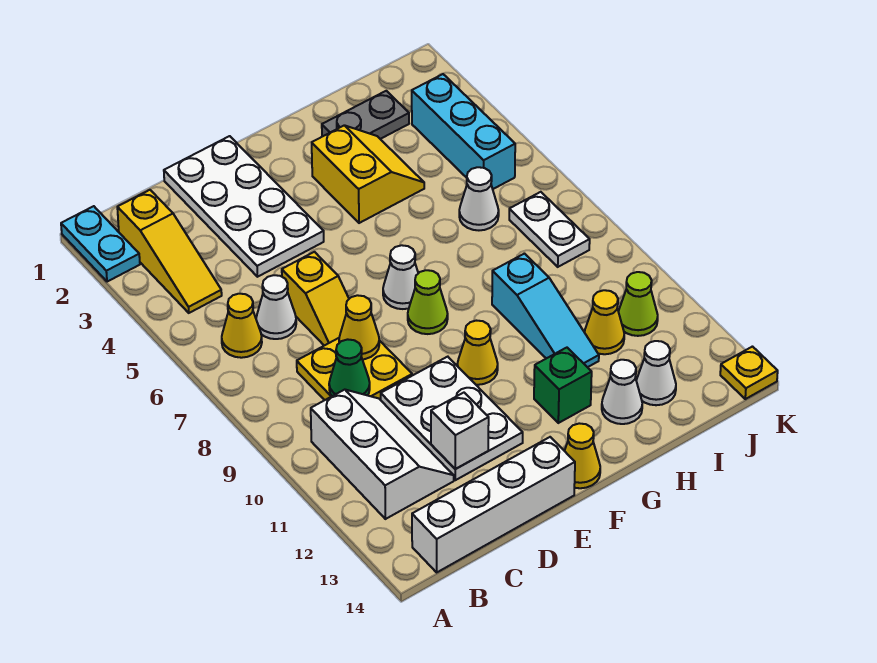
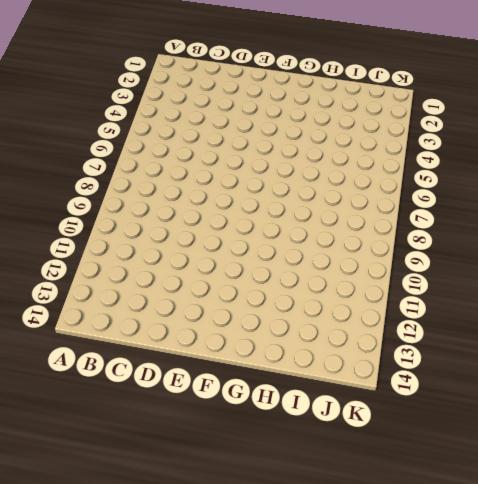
none -> cyan 1x2 plate [61,206,140,282]
none -> yellow 1x3 slope [117,190,222,313]
none -> yellow 1x1 cone [222,294,262,358]

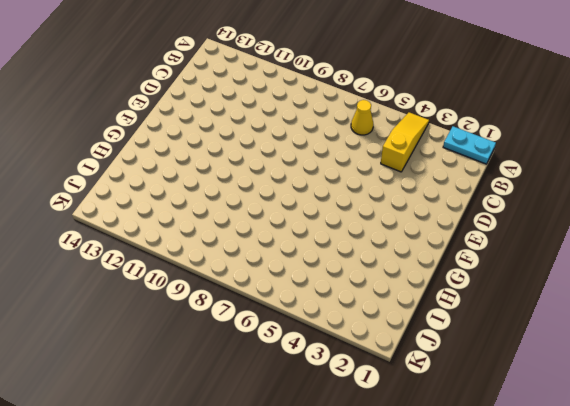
yellow 1x3 slope [381,112,429,172] -> yellow 1x3 slope turned to [117,190,222,313]
none -> white 2x3 slope [311,390,454,519]
none -> white 1x4 brick [412,437,575,572]
none -> white 1x1 cone [256,275,296,339]

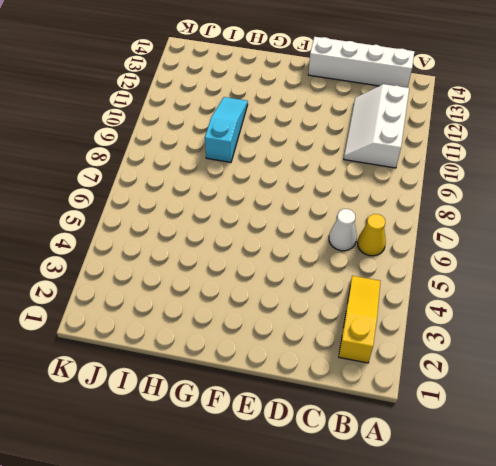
none -> cyan 1x2 plate [61,206,140,282]
none -> yellow 2x2 plate [297,338,412,400]
none -> white 2x4 plate [164,136,324,277]

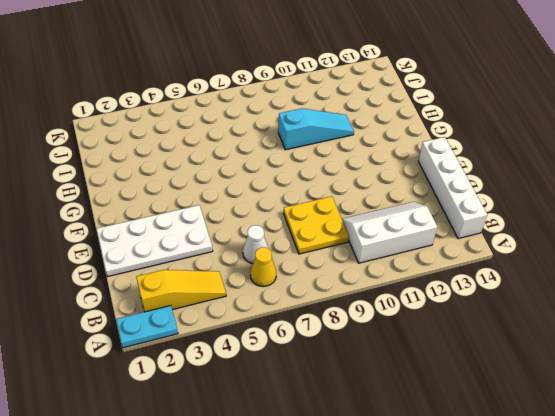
none -> yellow 1x2 slope [282,252,349,346]
none -> white 2x3 plate [381,357,523,480]
none -> white 1x1 cone [383,245,418,309]

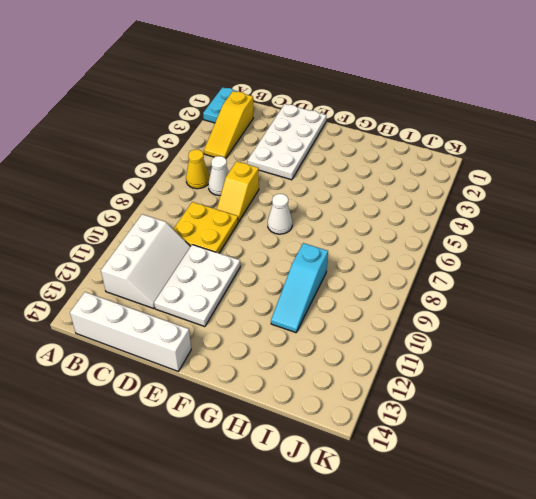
none -> lime 1x1 cone [408,270,448,334]
none -> yellow 1x1 cone [457,321,498,385]
none -> yellow 1x1 cone [565,423,600,488]

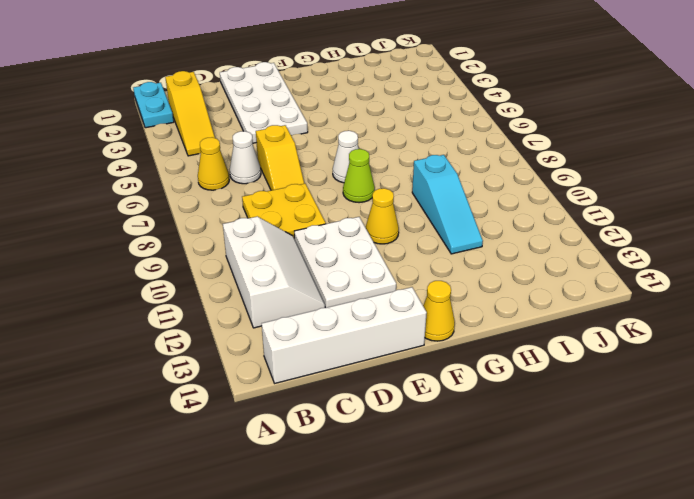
none -> yellow 2x2 slope [312,125,424,223]
none -> green 1x1 brick [534,348,592,423]
none -> grey 1x2 plate [322,91,409,139]

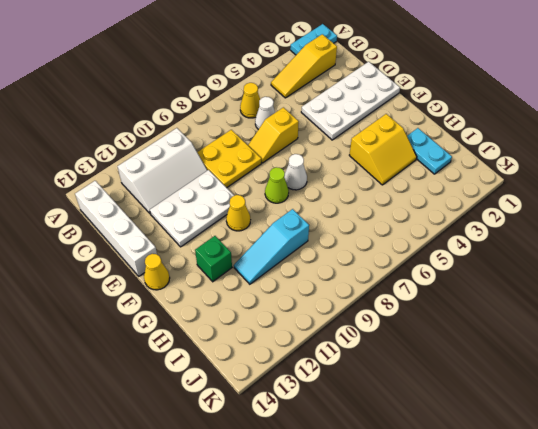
cyan 1x2 plate [407,128,452,174] -> grey 1x2 plate [322,91,409,139]
none -> white 1x1 cone [602,360,642,424]
none -> white 1x1 cone [459,167,499,230]
none -> yellow 1x1 cone [585,290,624,354]

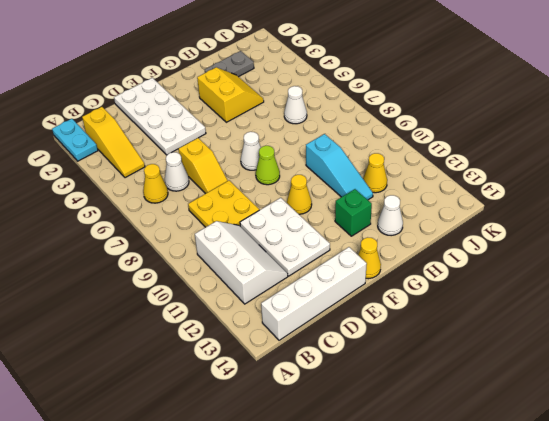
none -> white 1x1 cone [636,341,676,405]
none -> cyan 1x3 brick [412,74,515,189]
none -> white 1x2 plate [509,192,590,267]

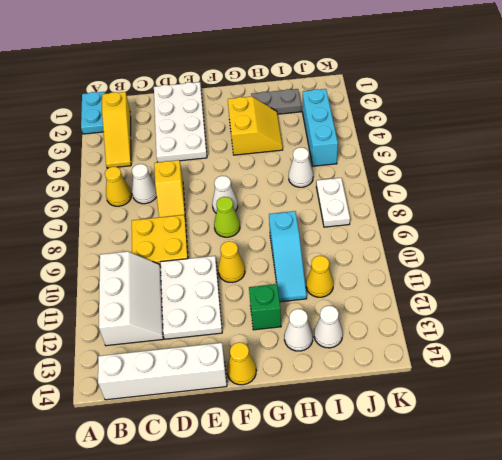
none -> lime 1x1 cone [618,272,658,336]
none -> yellow 1x1 plate [720,347,778,399]
none -> green 1x1 cone [329,339,370,396]

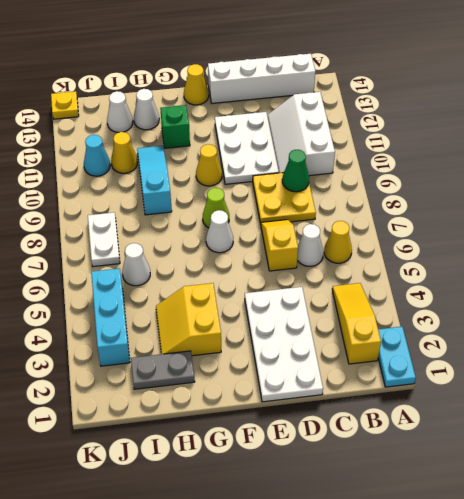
cyan 1x1 cone [84,135,110,176] -> lime 1x1 cone [618,272,658,336]
none -> yellow 1x1 cone [339,295,379,359]
none -> white 1x1 brick [431,393,489,469]

